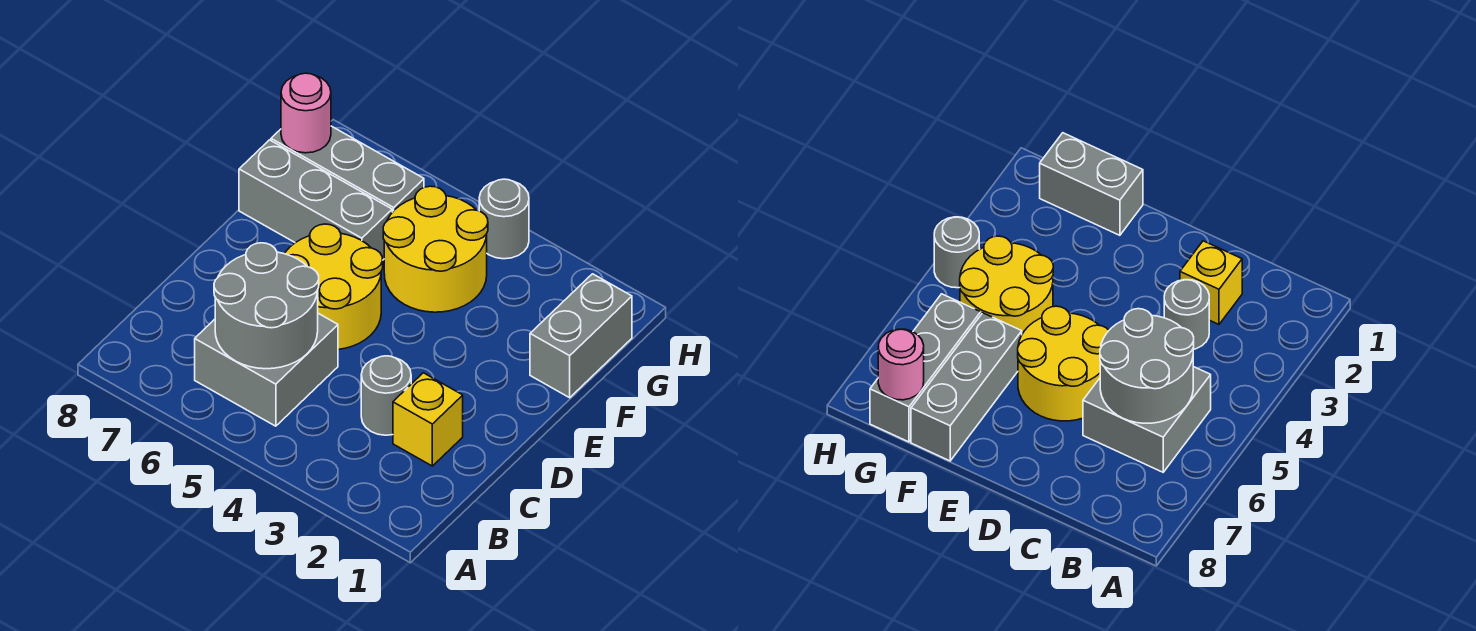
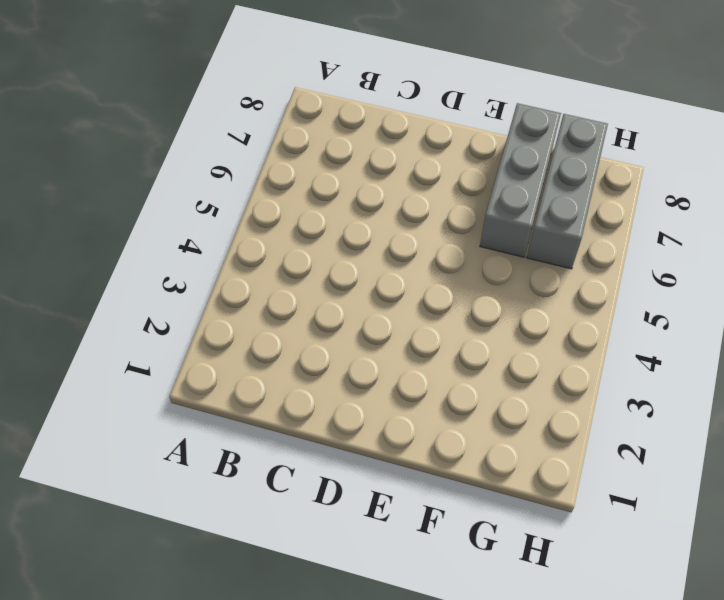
none -> grey 2x2 brick [195,313,338,426]
none -> yellow 1x1 brick [393,373,463,466]

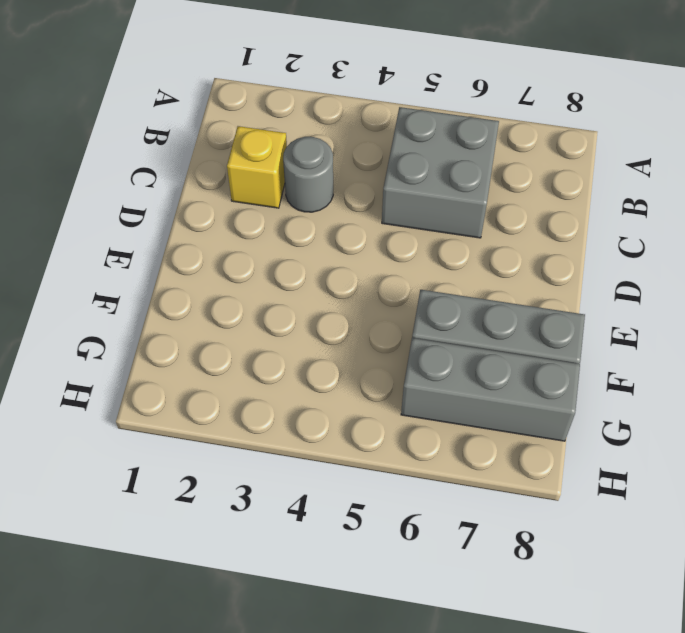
none -> yellow 2x2 round brick [285,224,383,349]
none -> grey 1x2 brick [530,274,632,398]

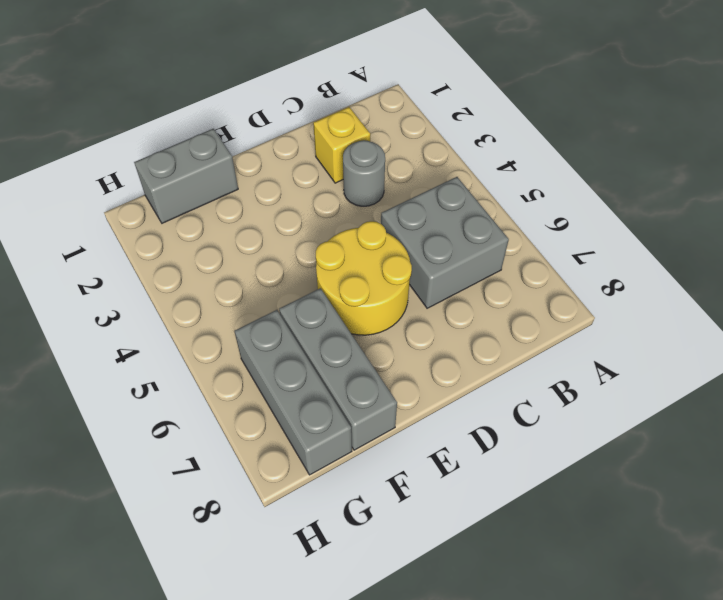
none -> yellow 2x2 round brick [383,186,488,312]
none -> grey 1x1 round brick [479,179,529,259]

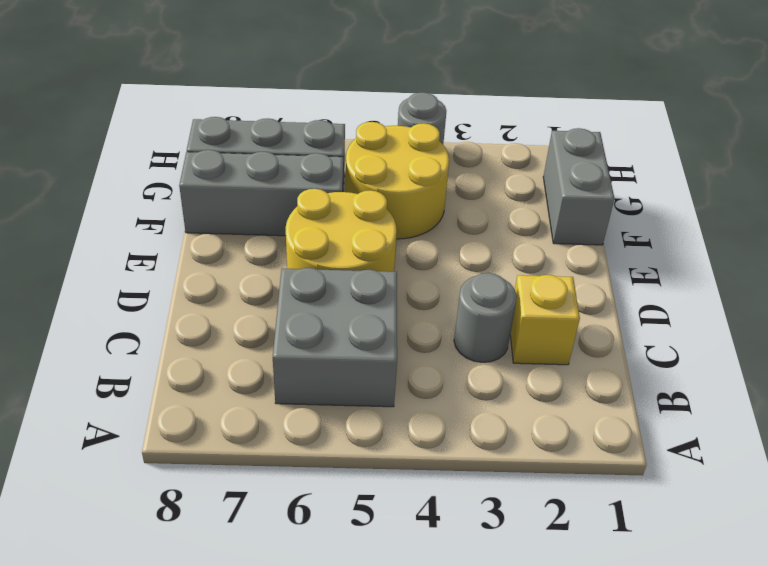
none -> grey 2x2 round brick [214,243,319,369]
none -> pink 1x1 round brick [281,73,331,153]

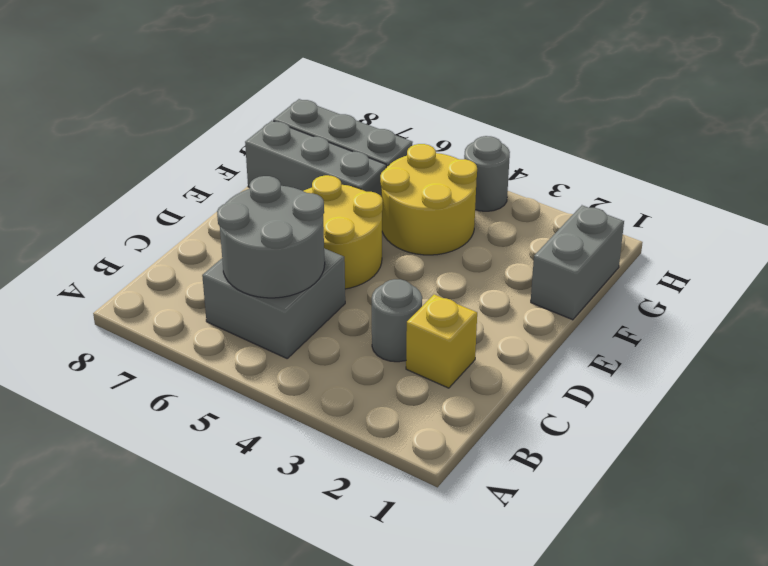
none -> pink 1x1 round brick [281,73,331,153]

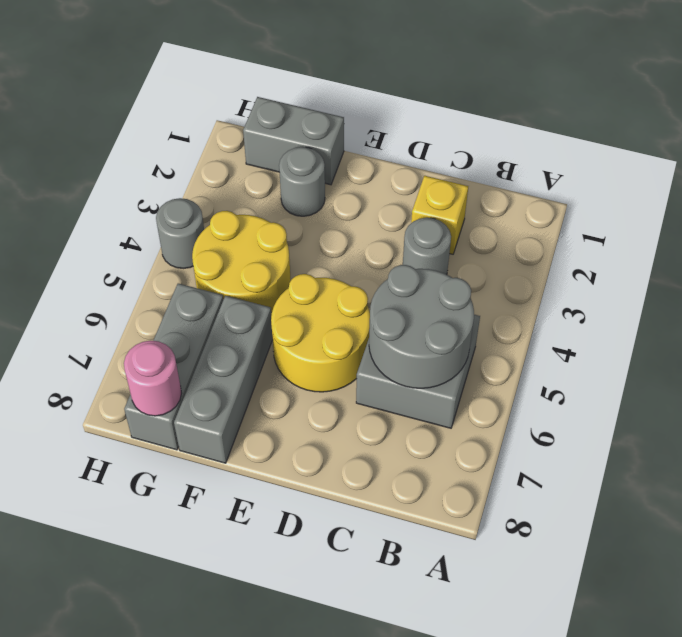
grey 1x1 round brick [279,147,325,216] -> none

